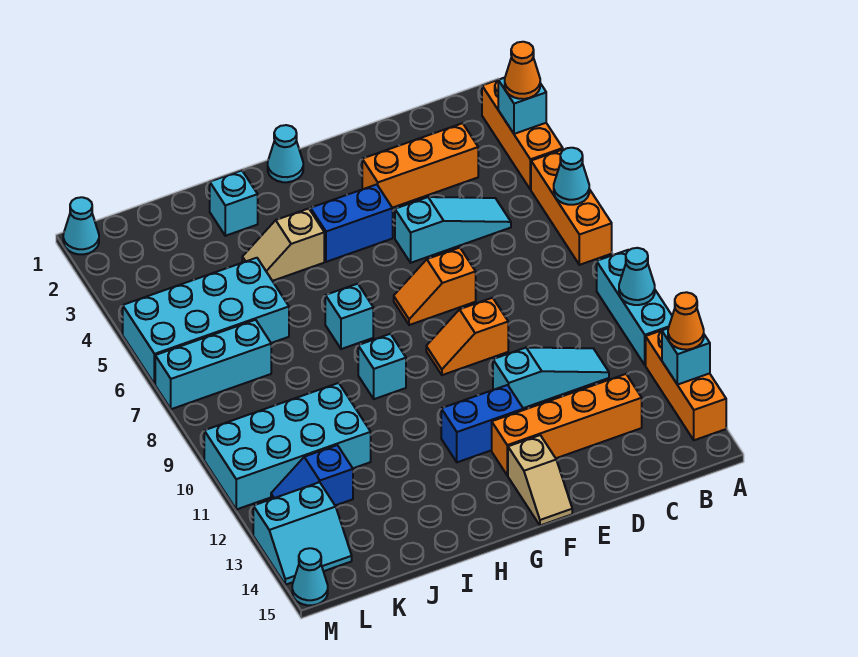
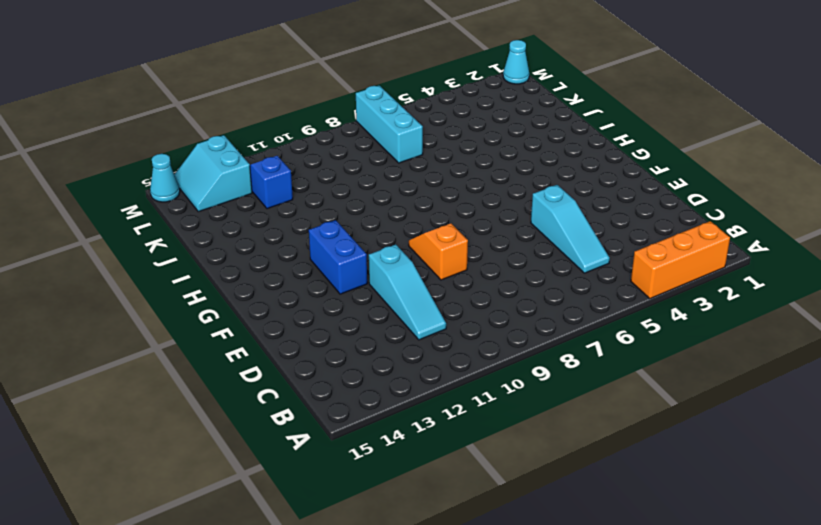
none -> orange 1x3 brick [531,149,612,265]
none -> cyan 1x3 brick [597,250,672,365]
none -> orange 1x3 brick [646,330,726,440]
none -> orange 1x3 brick [362,123,478,208]

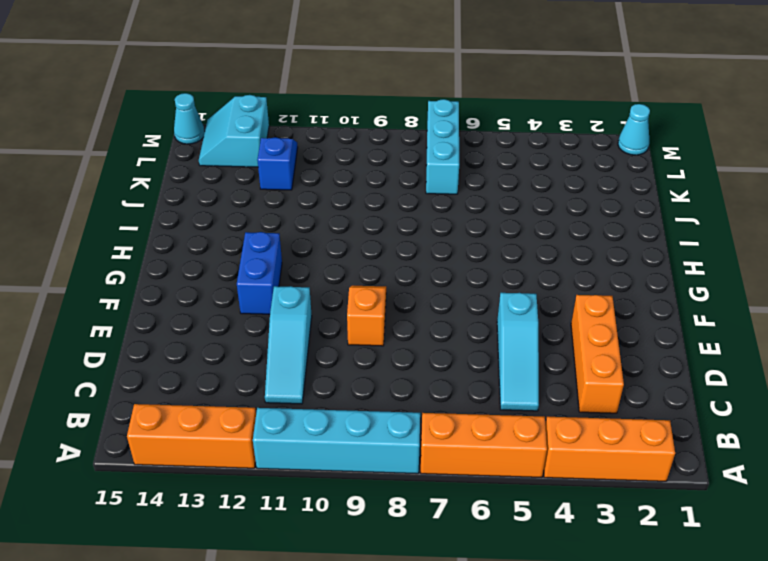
cyan 1x4 brick [253,408,420,474] -> cyan 1x3 brick [597,250,672,365]
none -> orange 1x4 brick [492,374,642,475]
none -> orange 1x2 slope [394,248,476,325]
none -> blue 1x2 brick [311,184,393,262]
none -> tan 1x2 slope [508,435,572,526]

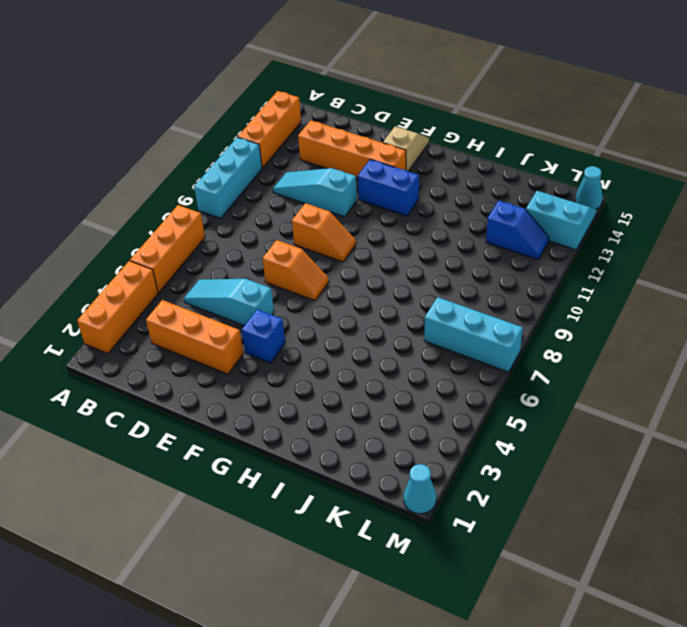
blue 1x1 brick [242,309,285,363] -> blue 1x2 brick [311,184,393,262]
none -> cyan 1x1 cone [268,125,303,182]
none -> tan 1x2 slope [242,209,324,281]
none -> cyan 1x1 brick [325,284,373,349]
none -> cyan 1x1 brick [358,334,406,399]

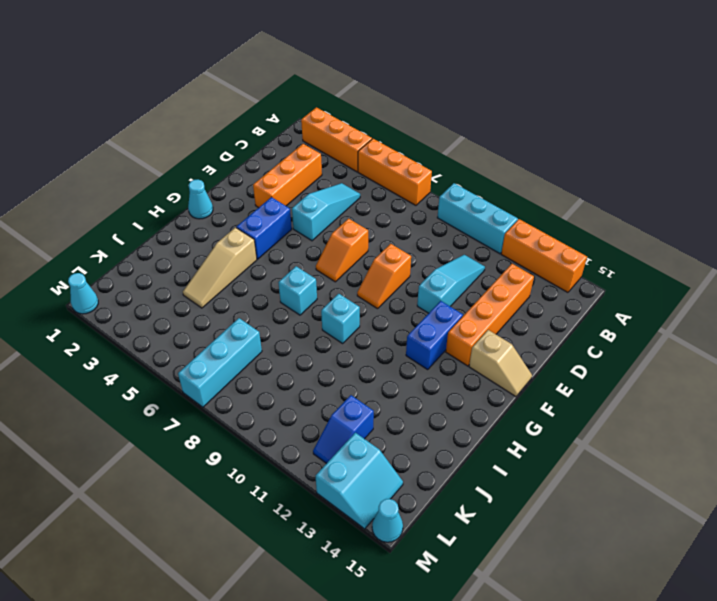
tan 1x3 slope [183,227,257,308] -> tan 1x2 slope [242,209,324,281]
none -> cyan 1x1 brick [210,171,258,236]
none -> cyan 2x4 brick [123,258,289,384]
none -> cyan 2x4 brick [204,383,371,509]
none -> cyan 1x1 brick [498,78,546,134]

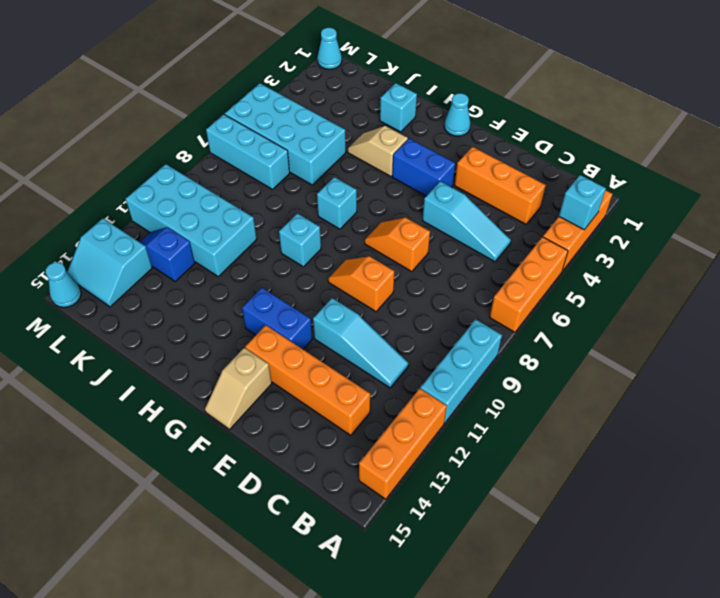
none -> cyan 1x1 cone [554,148,589,205]
none -> cyan 1x1 cone [619,248,655,305]
none -> cyan 1x1 brick [662,328,710,385]
none -> orange 1x1 cone [505,42,540,99]

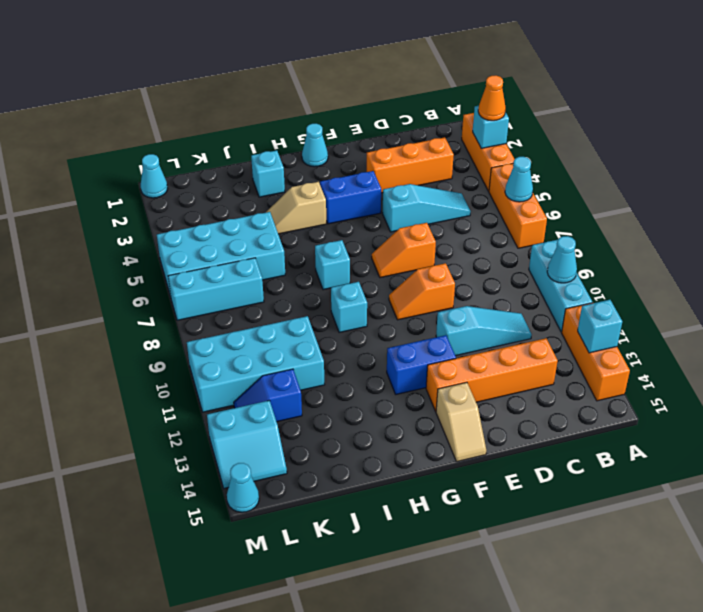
none -> orange 1x1 cone [668,292,704,350]

